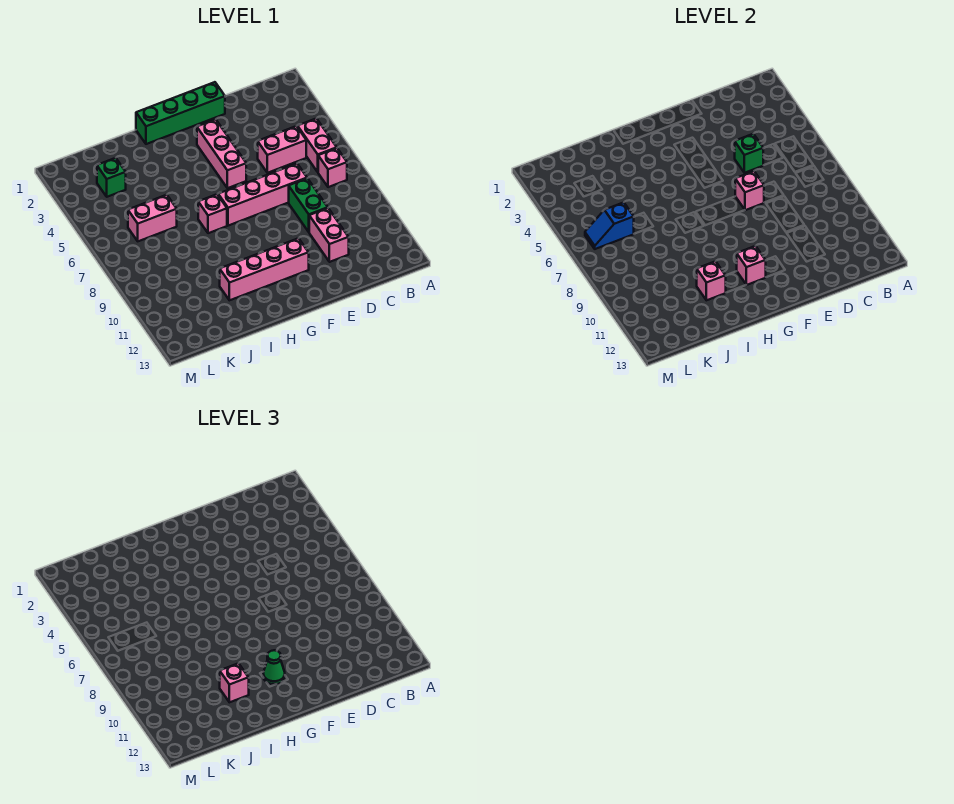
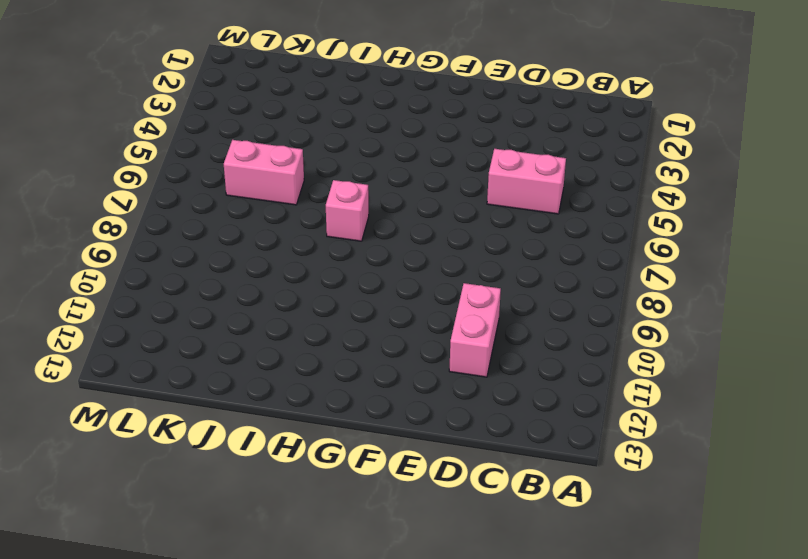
none -> pink 1x2 brick [298,118,337,172]
none -> pink 1x1 brick [318,148,347,187]
none -> pink 1x4 brick [218,164,307,226]

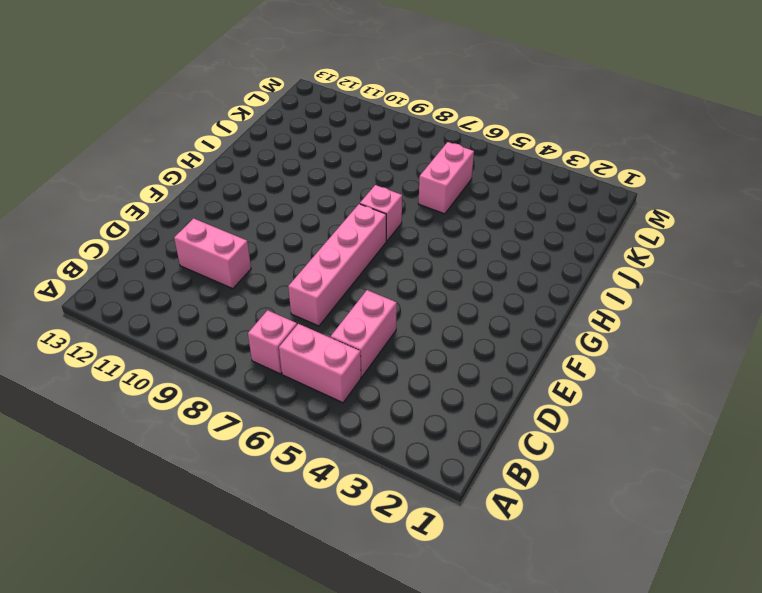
none -> green 1x2 brick [289,178,328,232]
none -> green 1x4 brick [136,82,225,144]
none -> pink 1x3 brick [197,119,246,188]

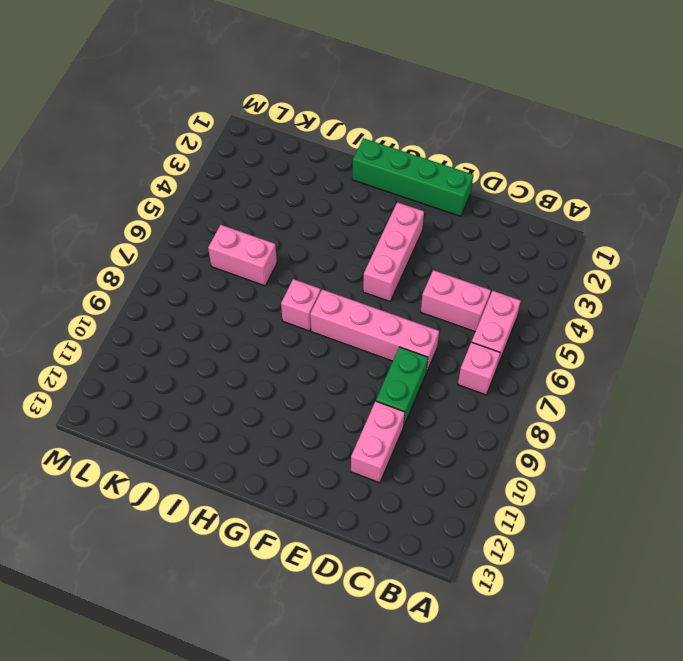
none -> pink 1x4 brick [220,238,309,300]
none -> green 1x1 brick [97,158,126,197]
none -> green 1x1 brick [735,134,763,173]

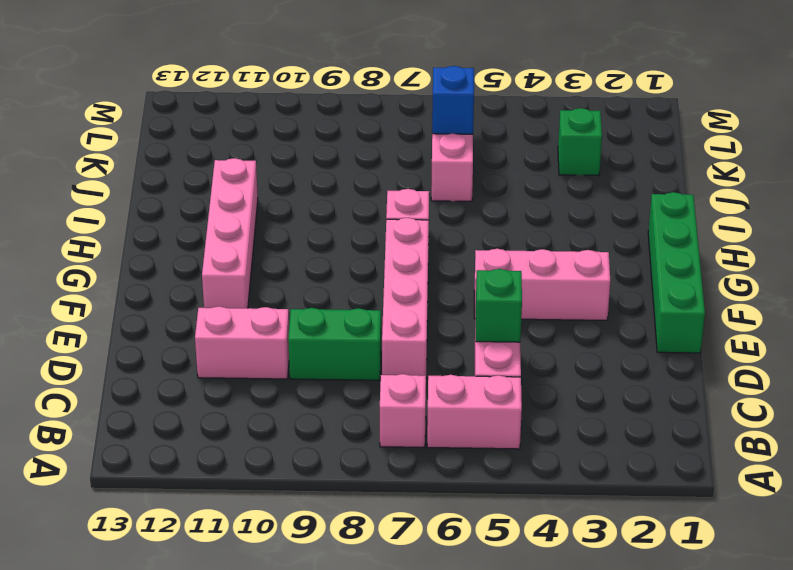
none -> pink 1x1 brick [735,171,764,210]
none -> pink 1x1 brick [737,246,766,285]
none -> pink 1x1 brick [697,261,726,300]

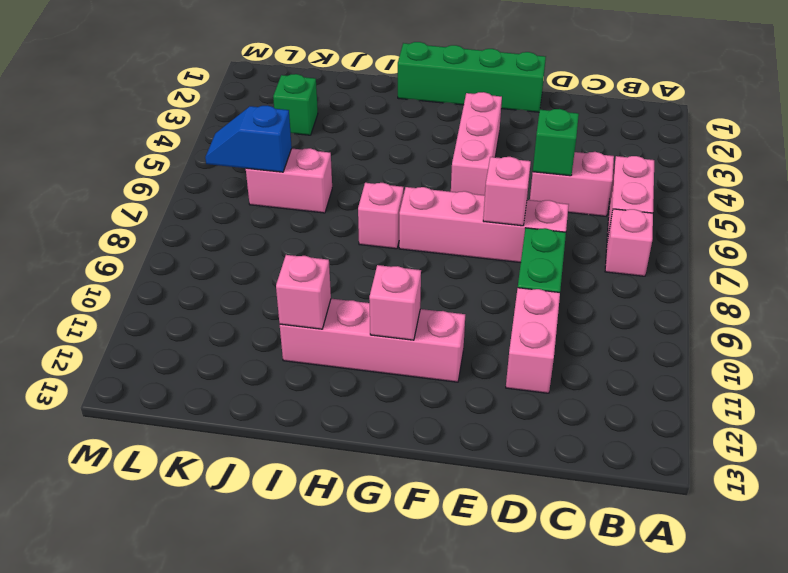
none -> green 1x1 cone [263,650,285,684]
none -> pink 1x1 brick [220,663,249,702]

